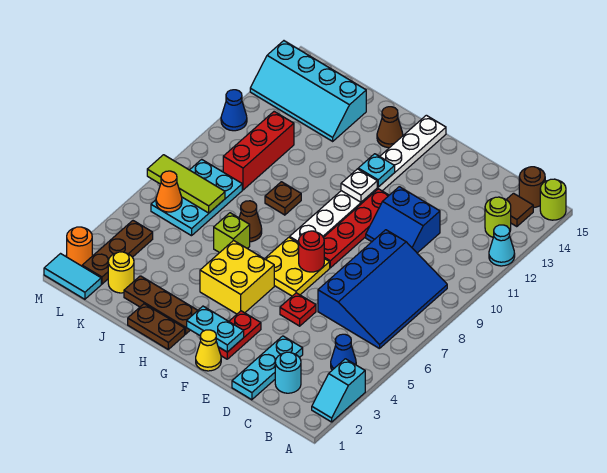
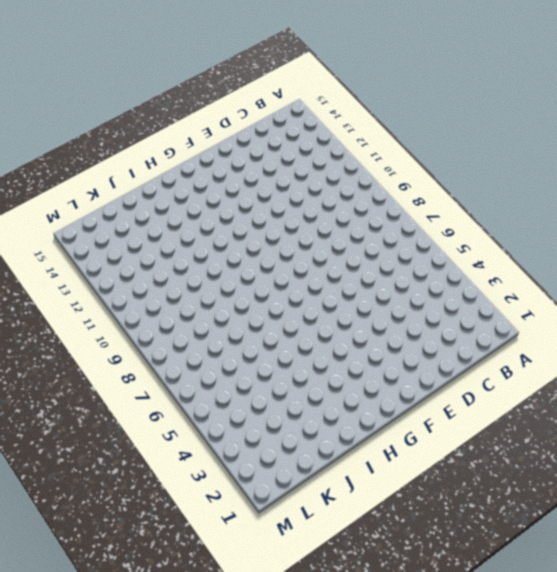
none -> cyan 1x2 slope [312,359,365,422]
none -> cyan 1x1 cone [489,225,515,266]
none -> lime 1x1 round brick [540,179,566,220]
none -> blue 1x1 cone [331,334,356,370]

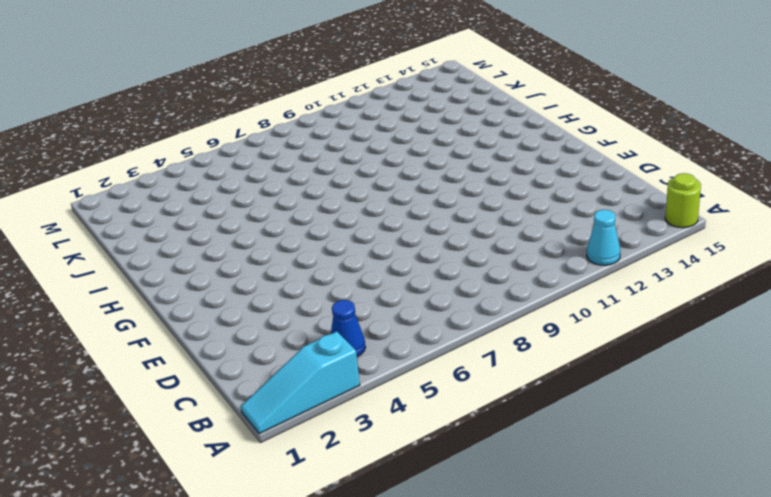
cyan 1x3 slope [241,331,360,434] -> cyan 1x2 slope [312,359,365,422]
none -> blue 3x4 slope [318,230,447,349]
none -> lime 1x1 round brick [485,197,511,237]
none -> brown 1x1 tile [506,193,533,227]
none -> brown 1x1 round brick [519,167,545,208]

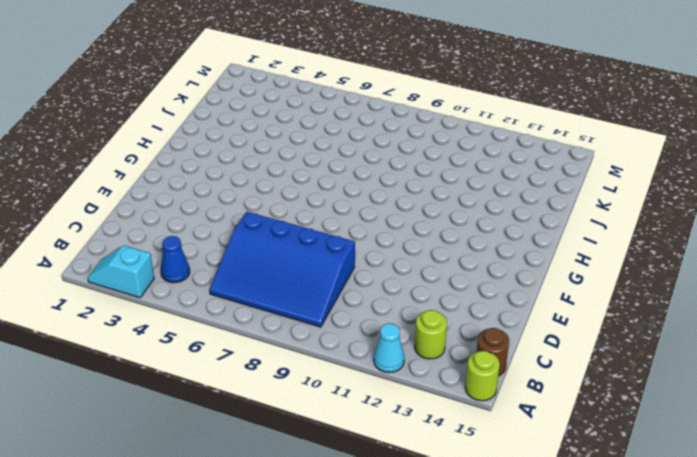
none -> brown 1x1 tile [506,193,533,227]
none -> cyan 1x1 round brick [275,352,301,393]
none -> cyan 1x3 plate [232,336,303,400]
none -> blue 2x2 slope [366,187,440,253]

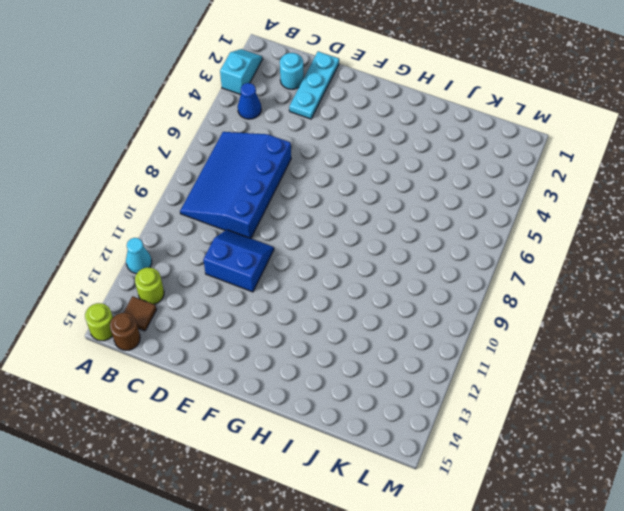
none -> red 1x1 plate [280,293,316,326]
none -> yellow 1x1 cone [196,330,221,371]
none -> red 1x2 plate [218,311,261,359]
none -> yellow 2x2 plate [265,237,330,296]

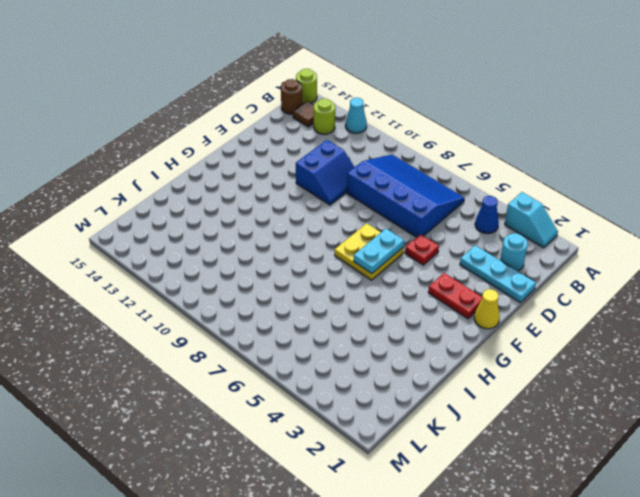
cyan 1x2 plate [354,229,404,274] -> cyan 1x2 plate moved to [187,306,244,352]
none -> red 1x4 plate [323,189,389,268]
none -> yellow 2x2 brick [200,240,274,314]
none -> white 1x8 plate [290,115,446,243]
none -> brown 1x2 plate [128,304,185,349]

